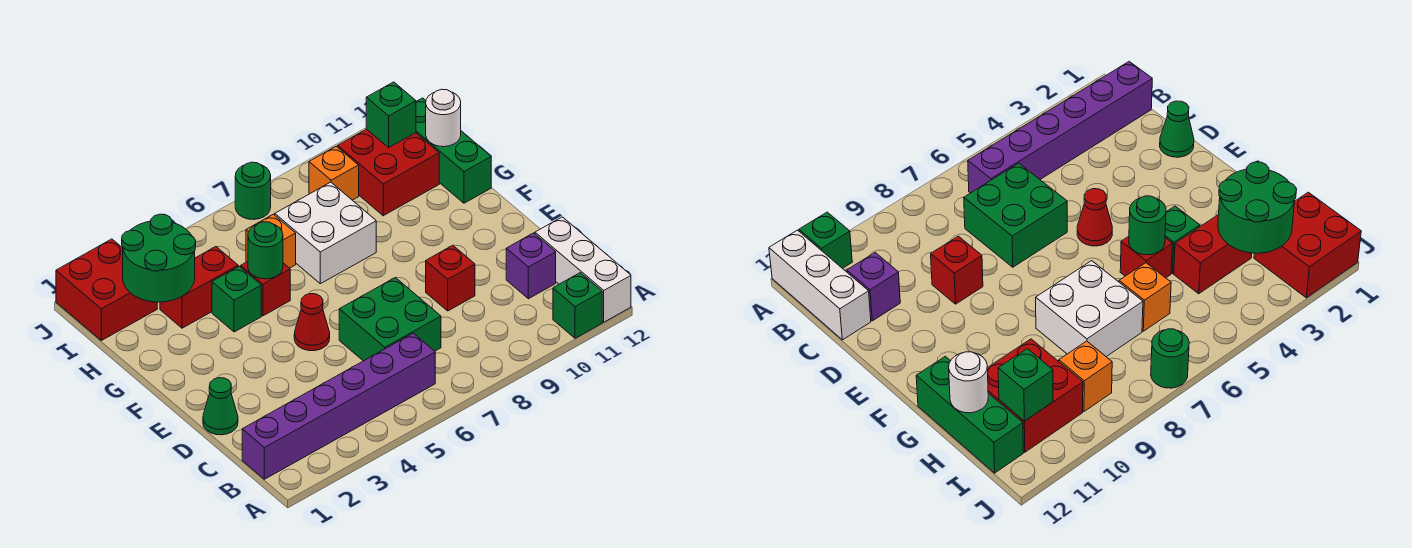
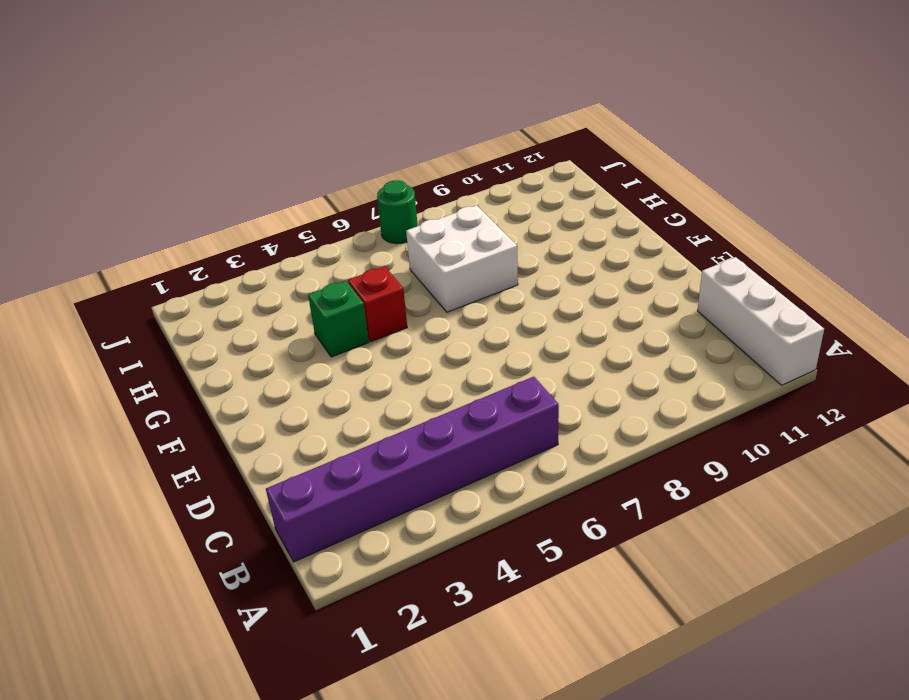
none -> green 1x1 brick [553,273,602,338]
none -> green 2x2 brick [339,278,441,361]
none -> purple 1x1 brick [506,233,556,299]

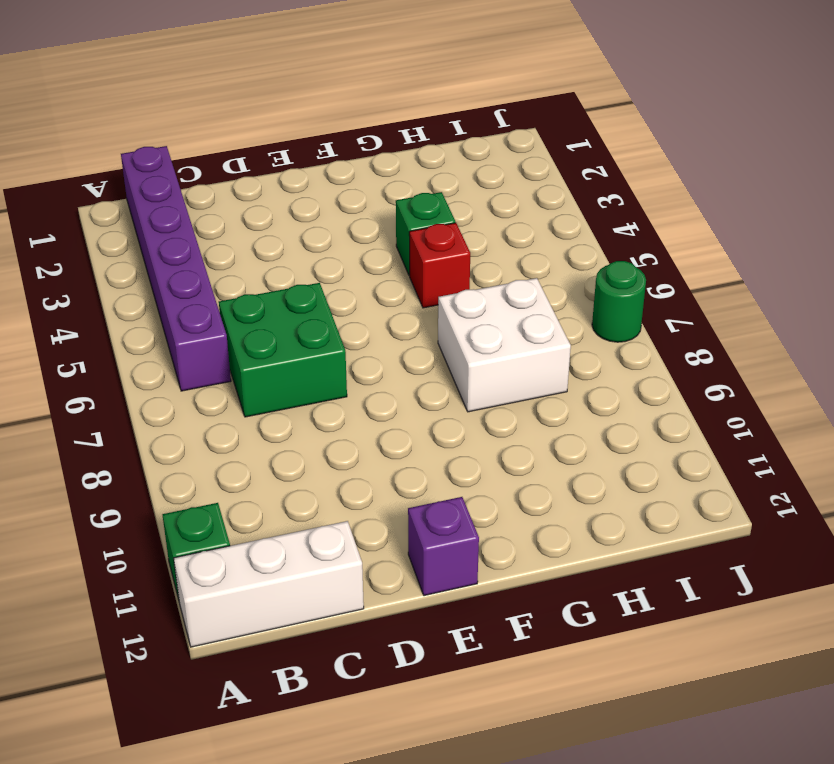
purple 1x1 brick [408,497,479,596] -> purple 1x1 brick moved to [506,233,556,299]
none -> green 1x1 cone [203,378,238,435]
none -> red 1x1 brick [426,245,475,311]
none -> red 1x1 cone [294,294,330,351]

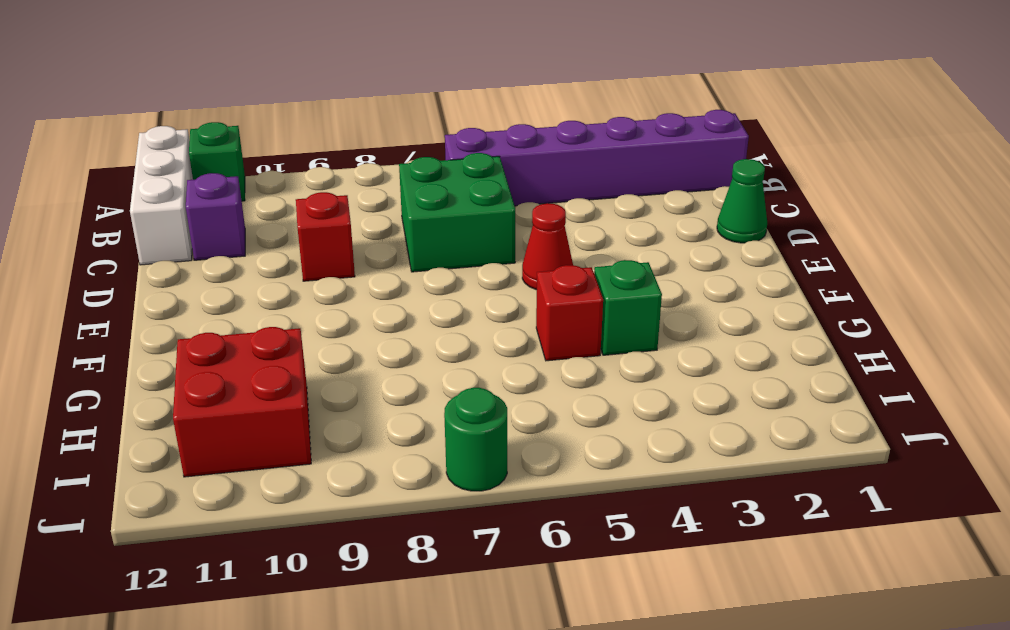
none -> white 2x2 brick [275,182,376,284]
none -> green 1x3 brick [416,98,491,203]
none -> red 1x2 brick [160,247,238,328]

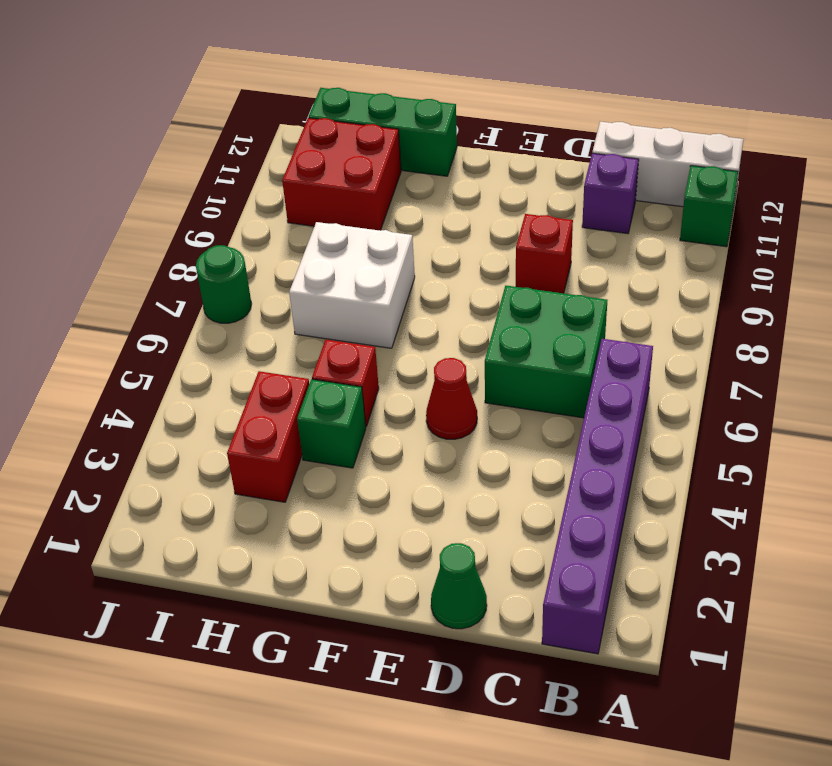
none -> orange 1x1 brick [246,214,296,268]
none -> red 2x2 brick [56,239,157,340]
none -> orange 1x1 brick [309,146,359,200]

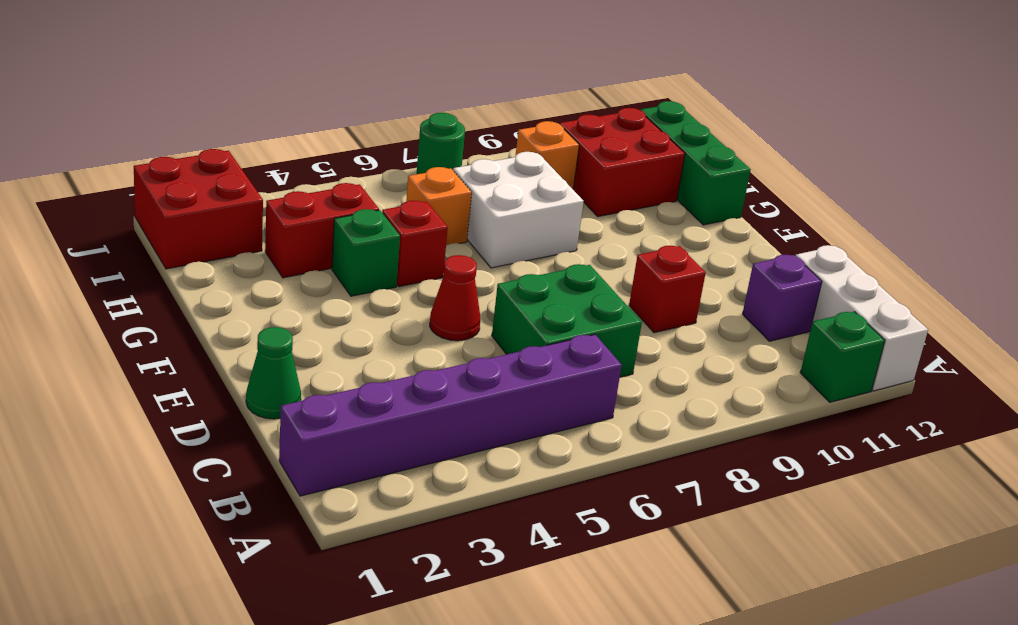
none -> green 1x1 round brick [248,222,283,279]
none -> green 2x2 round brick [122,214,196,302]
none -> white 1x1 round brick [426,89,461,147]

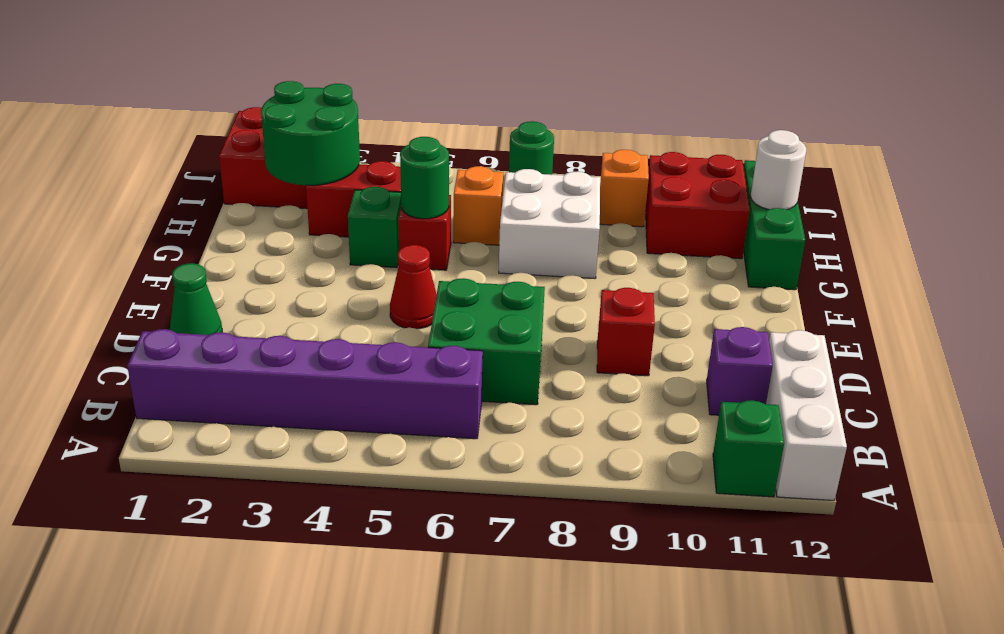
none -> green 1x1 brick [366,82,416,147]

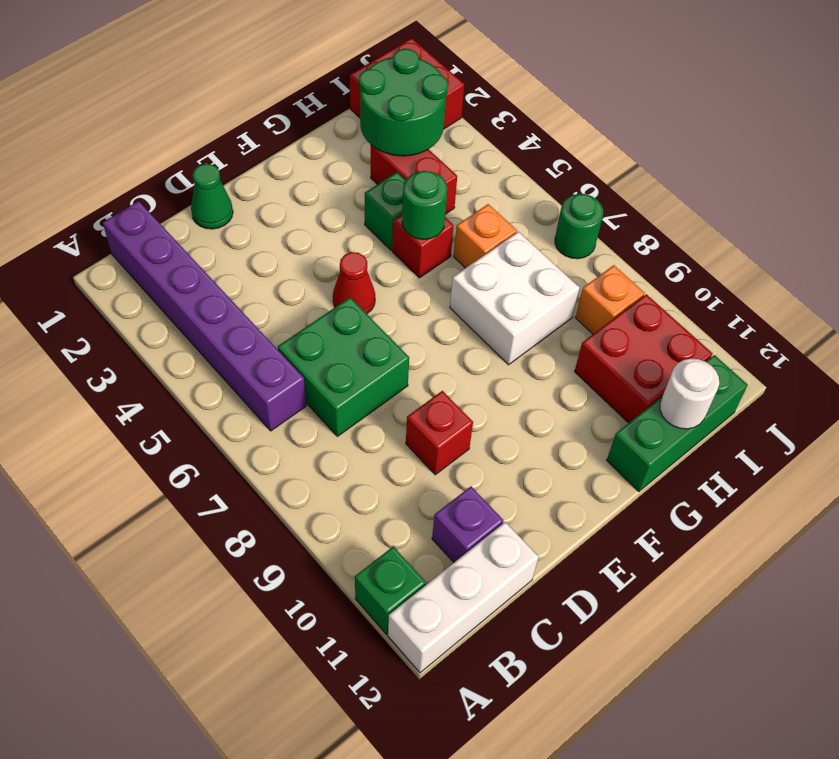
none -> green 1x1 brick [366,82,416,147]

